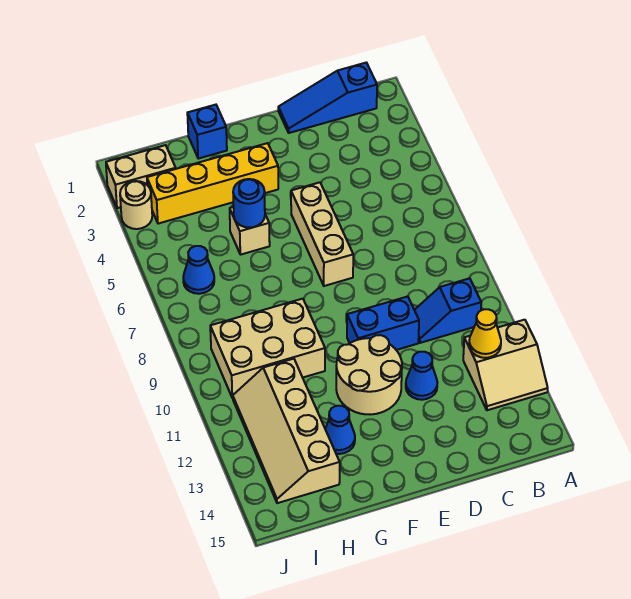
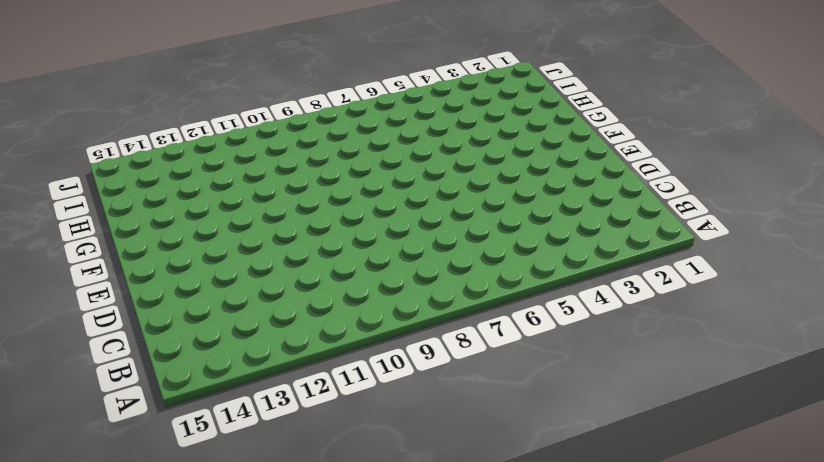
none -> tan 2x2 slope [463,320,548,410]
none -> blue 1x3 slope [278,63,377,133]
none -> blue 1x2 slope [415,278,481,343]

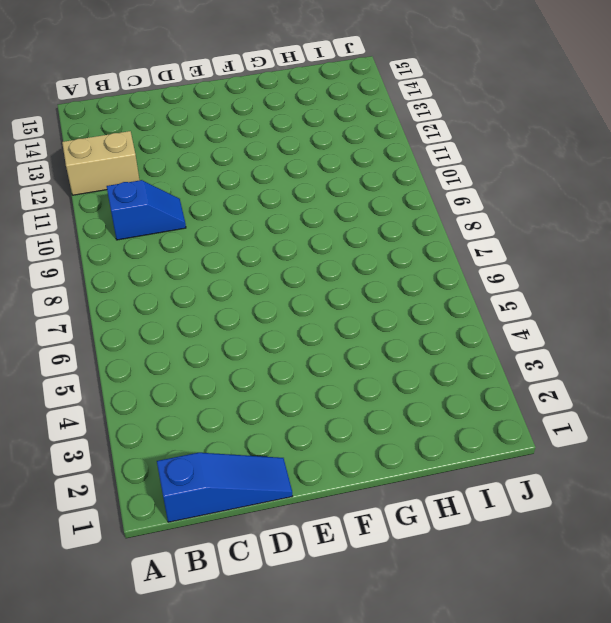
none -> blue 1x2 brick [347,296,419,350]
none -> blue 1x1 cone [406,352,438,400]
none -> tan 1x3 brick [291,182,353,286]

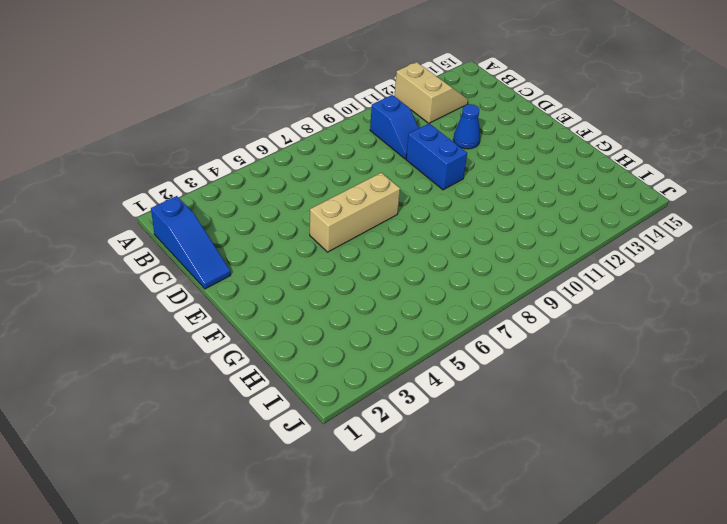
none -> tan 2x2 round brick [336,335,402,414]
none -> yellow 1x4 brick [147,143,278,224]
none -> blue 1x1 brick [187,105,227,159]

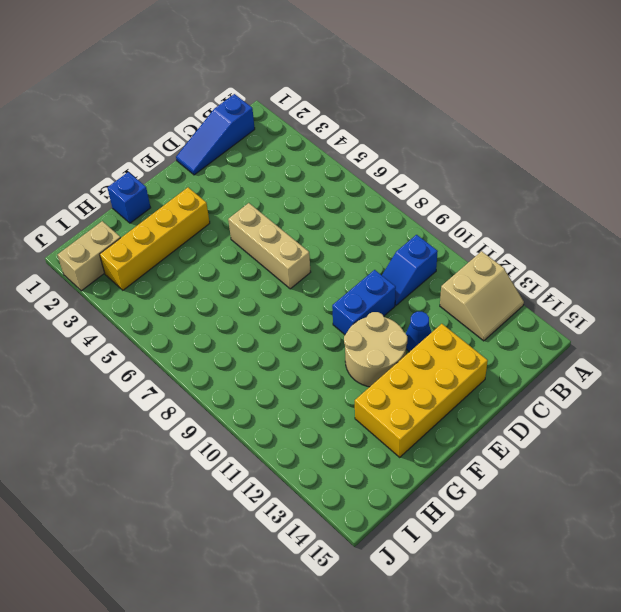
yellow 2x4 brick [355,324,488,457] -> blue 1x1 cone [325,406,355,454]
none -> tan 1x1 brick [230,207,270,255]
none -> tan 2x3 brick [210,299,325,398]
none -> tan 2x4 slope [233,359,340,503]

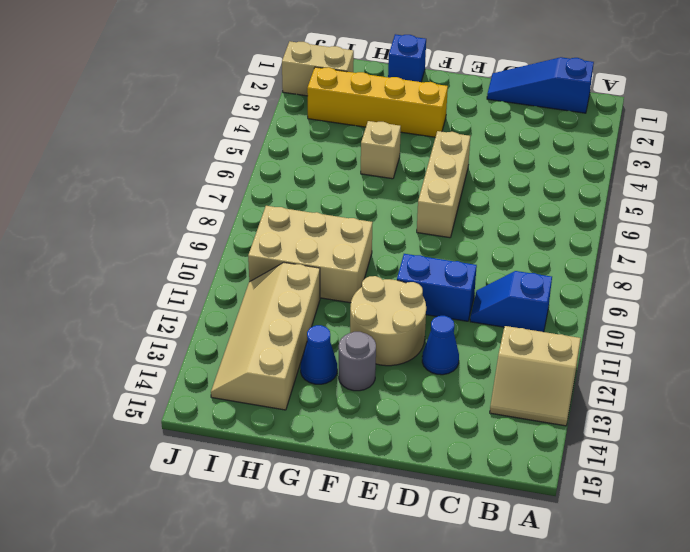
grey 1x1 round brick [339,332,376,391] -> none
none -> blue 1x1 cone [183,246,214,294]
none -> tan 1x1 round brick [120,181,152,229]
none -> yellow 1x1 cone [469,309,501,358]

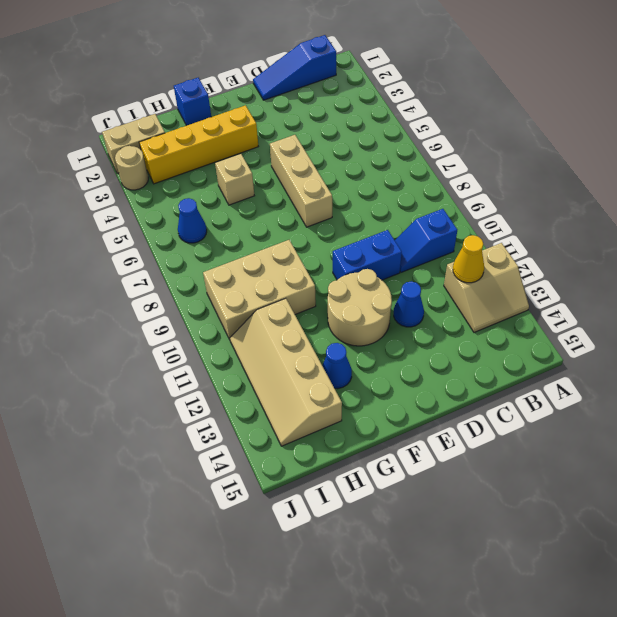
none -> blue 1x1 round brick [233,179,265,228]

